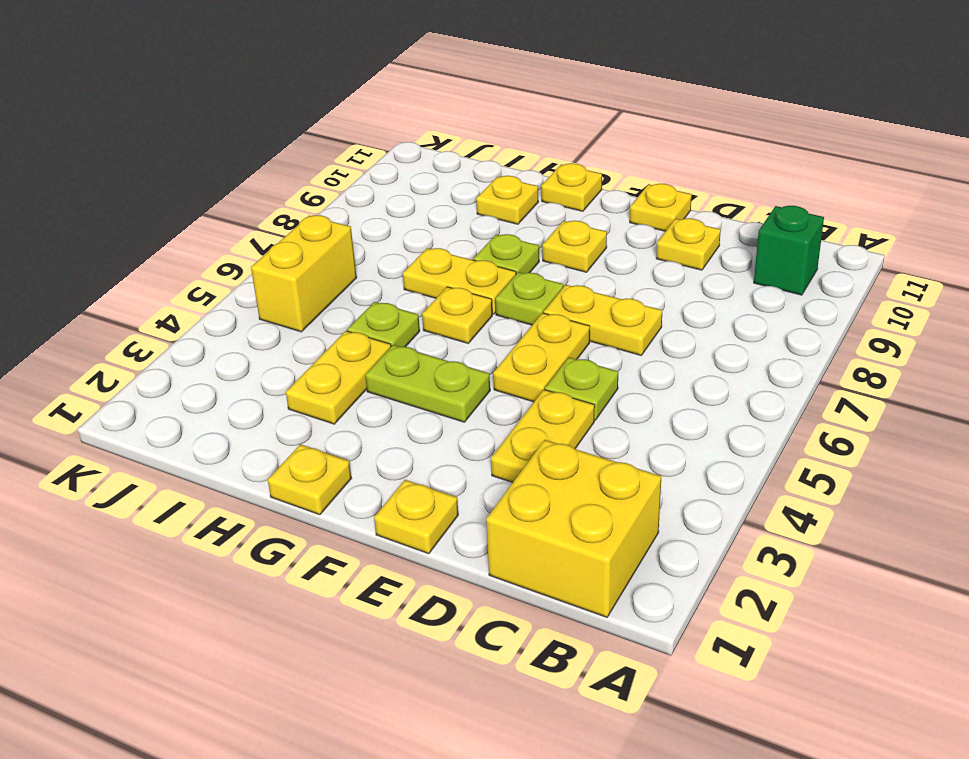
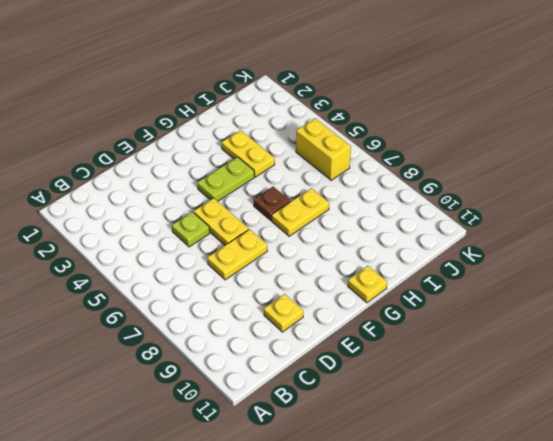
brown 1x1 plate [253,187,290,220] -> yellow 1x1 plate [422,287,492,343]
none -> yellow 2x2 brick [486,440,661,617]
none -> green 1x1 brick [754,206,824,295]
none -> yellow 1x2 plate [491,390,595,483]

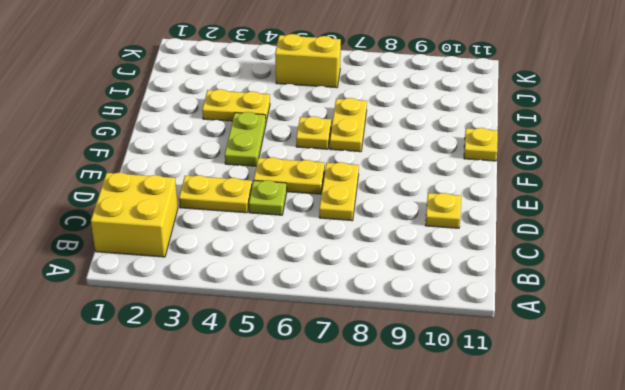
none -> green 1x1 brick [754,206,824,295]
none -> yellow 1x1 plate [374,480,458,554]
none -> yellow 1x1 plate [630,184,692,231]

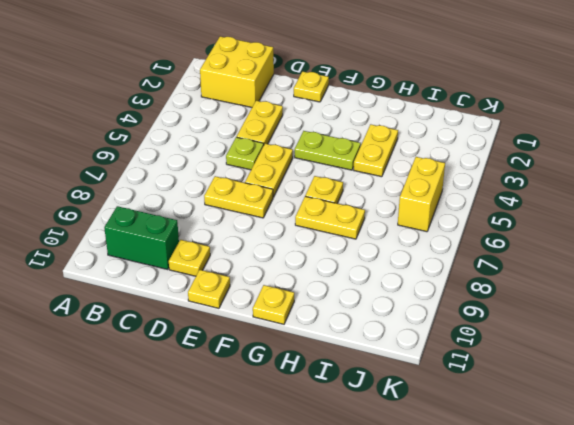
green 1x2 brick [104,206,179,270] -> green 1x1 brick [754,206,824,295]
none -> lime 1x1 plate [495,272,563,325]
none -> yellow 1x1 plate [542,221,607,272]
none -> yellow 1x1 plate [268,444,352,515]

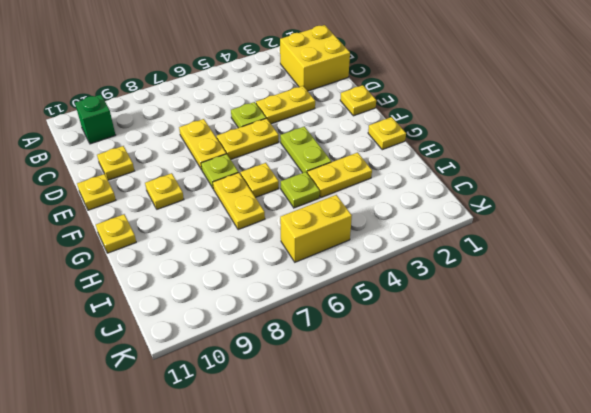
none -> lime 1x1 plate [473,234,539,274]
none -> yellow 1x1 plate [476,176,538,224]

